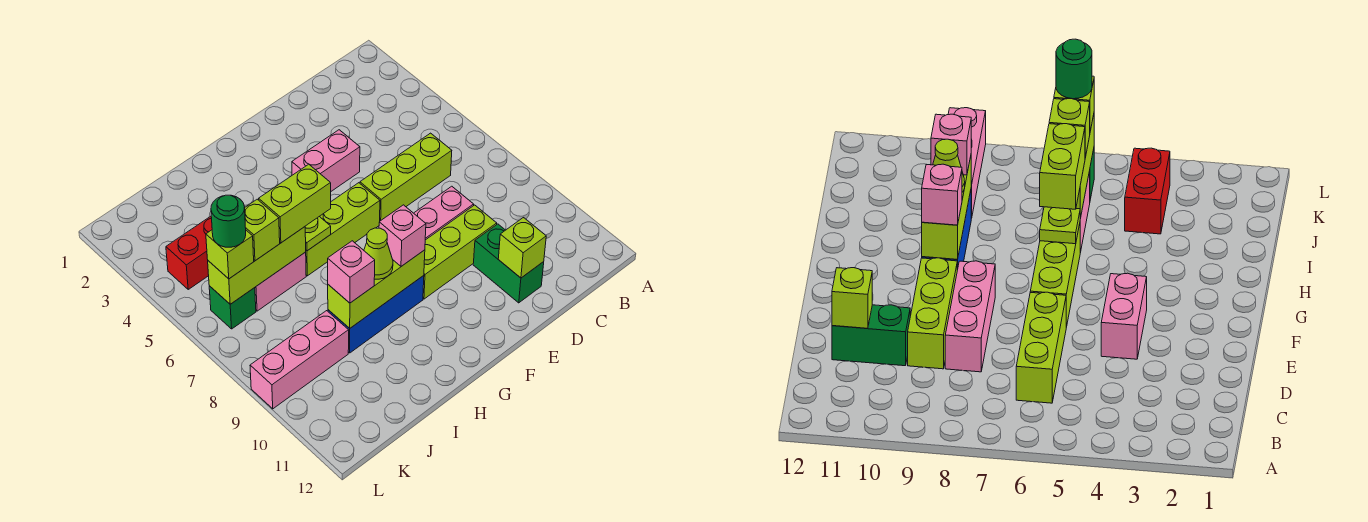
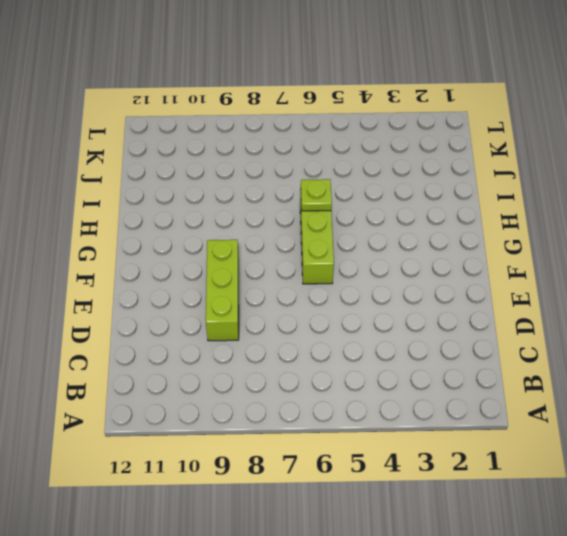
none -> lime 1x3 brick [360,133,452,221]
none -> pink 1x3 brick [414,186,474,240]
none -> green 1x2 brick [473,224,544,303]

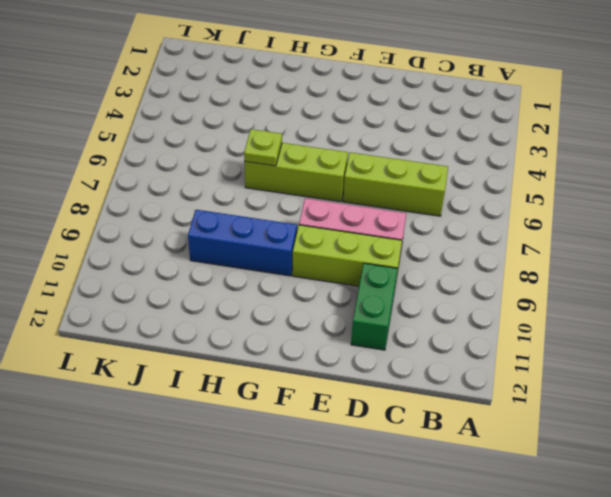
none -> pink 1x2 brick [292,130,360,191]
none -> pink 1x2 brick [255,252,306,311]
none -> red 1x2 brick [166,216,212,289]

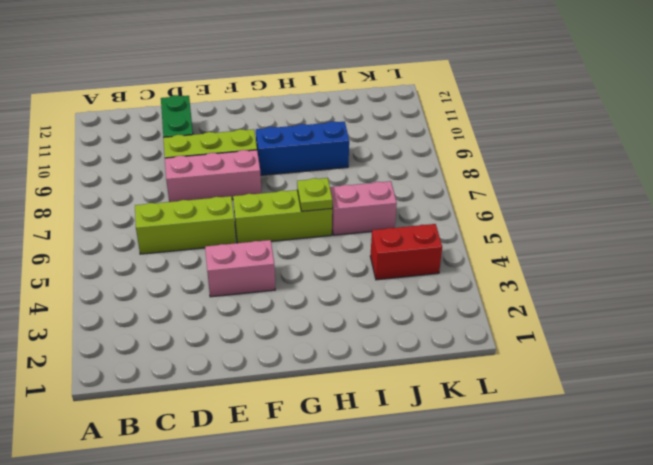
none -> pink 1x3 brick [250,311,349,409]
none -> green 1x1 brick [209,286,256,329]
none -> lime 1x1 brick [498,218,546,278]

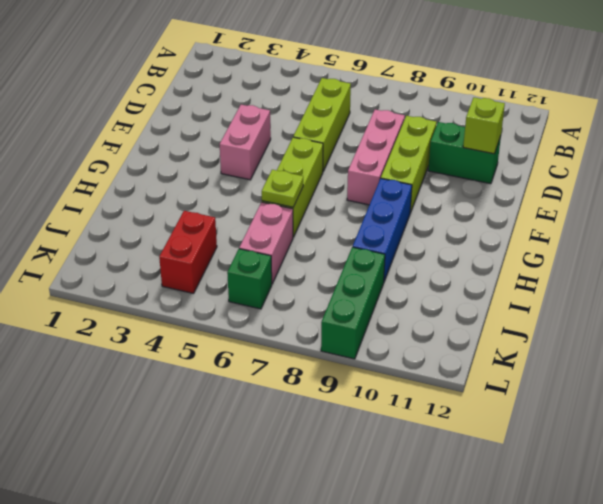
green 1x3 brick [321,247,385,359] -> pink 1x3 brick [250,311,349,409]
none -> lime 1x3 brick [328,250,425,328]
none -> lime 1x3 brick [208,227,306,304]
none -> pink 1x1 brick [379,205,426,266]

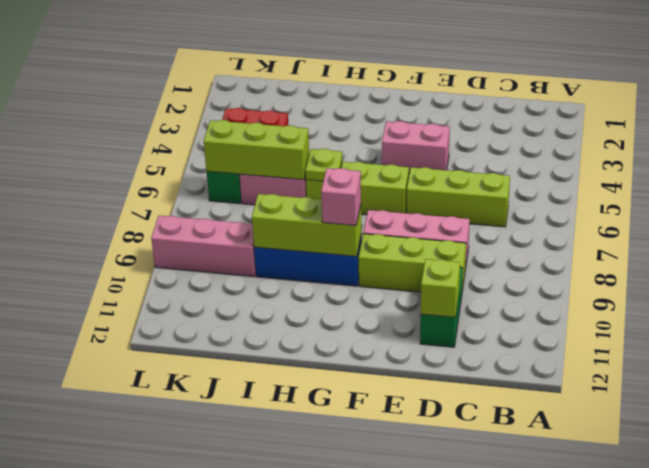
none -> lime 1x2 brick [259,164,331,243]
none -> lime 1x1 cone [364,228,393,279]
none -> pink 1x1 brick [328,241,375,303]

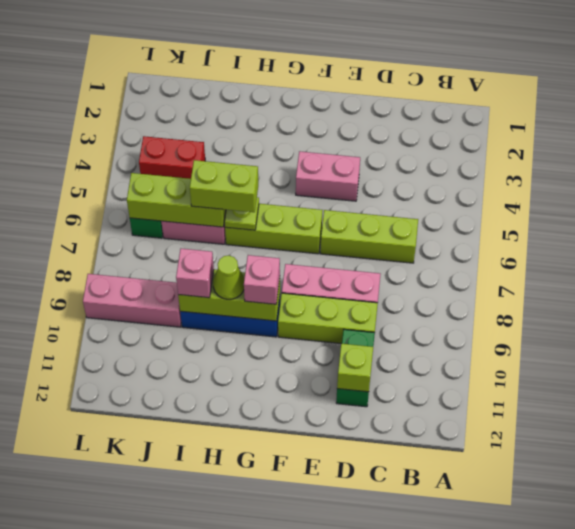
none -> lime 1x1 brick [245,199,280,261]
none -> lime 1x1 brick [206,230,254,279]
none -> green 1x1 round brick [211,195,246,247]

